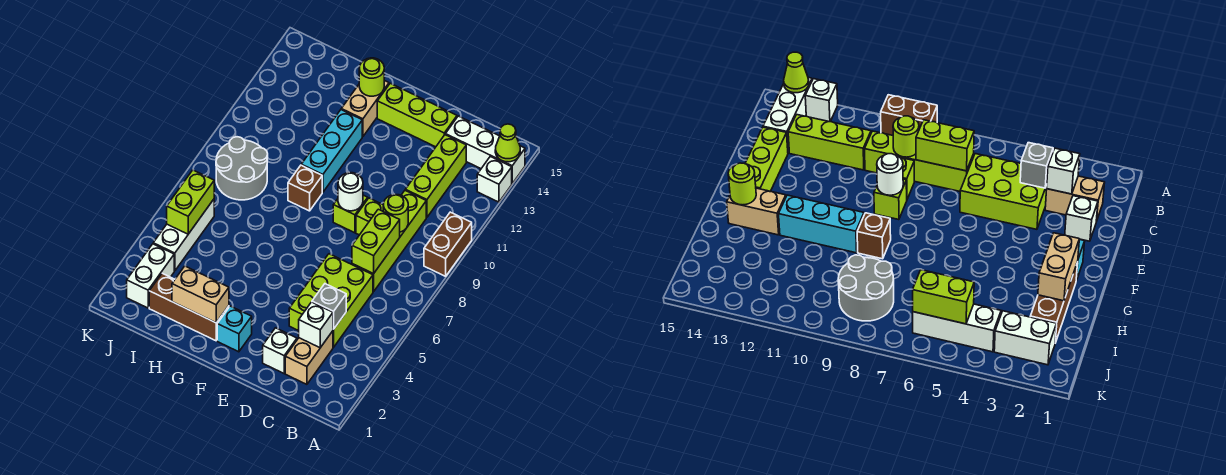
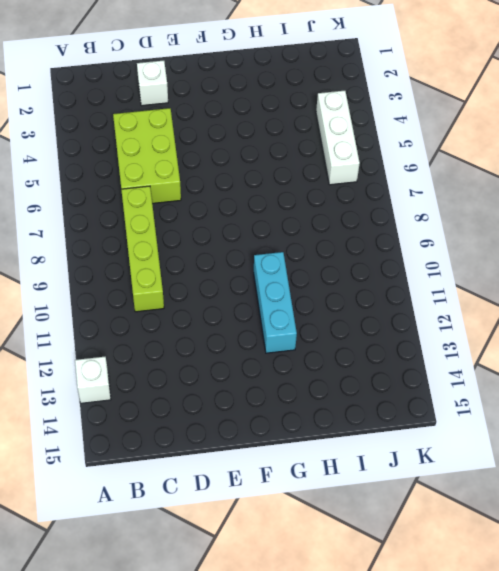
none -> brown 1x2 brick [424,212,472,276]
none -> white 1x3 brick [445,116,525,183]
none -> tan 1x2 brick [285,331,333,384]

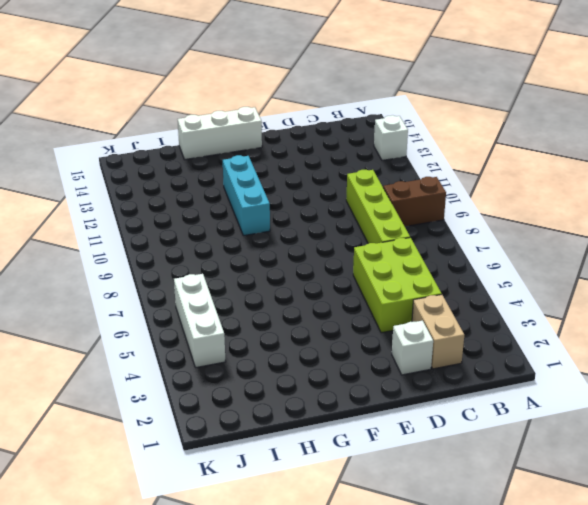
brown 1x2 brick [383,177,446,226] -> brown 1x2 brick turned to [424,212,472,276]
white 1x3 brick [178,107,262,159] -> white 1x3 brick moved to [445,116,525,183]
none -> lime 1x3 brick [405,135,466,217]
none -> lime 1x1 brick [356,198,383,235]
none -> lime 1x3 brick [377,83,457,147]

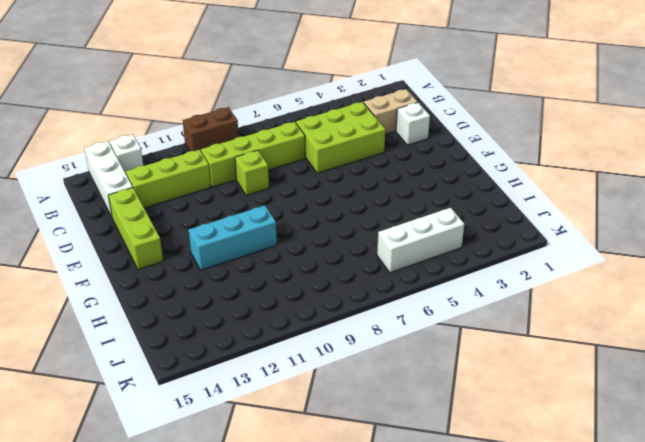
none -> lime 1x1 brick [333,195,368,233]
none -> cyan 1x1 brick [217,306,252,352]
none -> brown 1x3 brick [149,273,229,341]

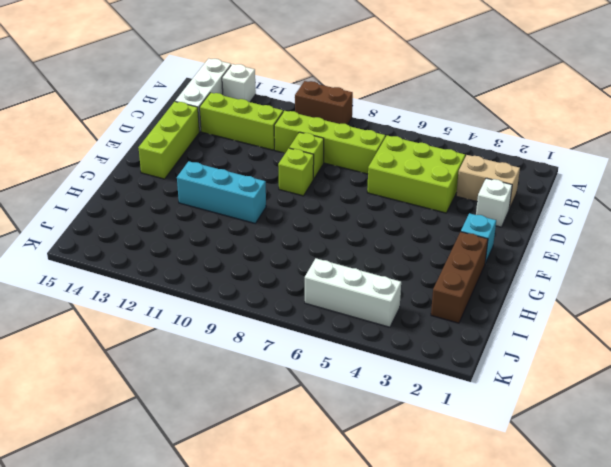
none -> brown 1x1 brick [288,165,322,211]
none -> tan 1x2 brick [341,81,389,137]
none -> grey 2x2 round brick [216,137,268,200]

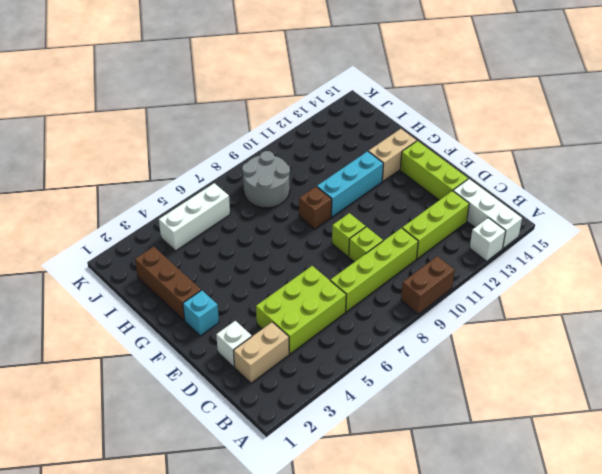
none -> white 1x2 brick [127,244,174,308]
none -> lime 1x1 cone [495,124,520,162]
none -> white 1x1 brick [299,302,333,348]

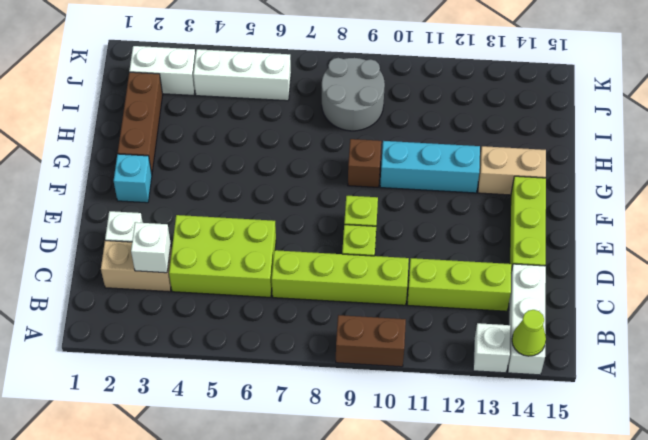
none -> grey 1x1 brick [312,284,346,329]
none -> lime 1x2 brick [352,209,400,274]
none -> lime 1x1 round brick [383,194,408,232]

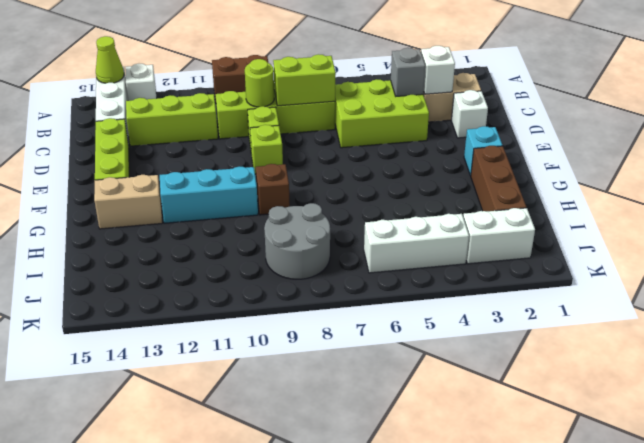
none -> white 1x1 round brick [338,173,363,211]
none -> tan 1x2 brick [172,266,229,323]
none -> lime 1x1 round brick [359,58,384,96]

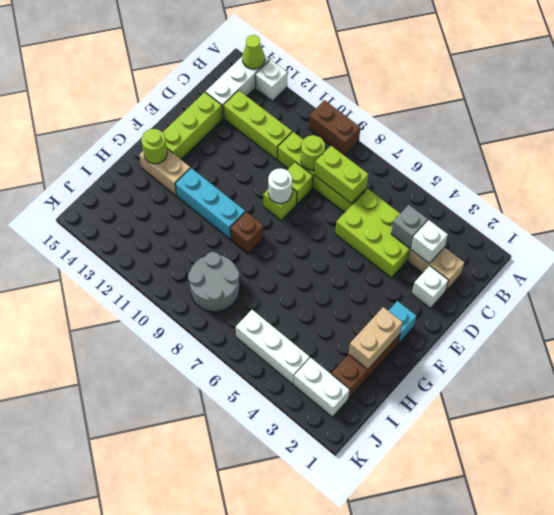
none -> lime 1x2 brick [167,170,214,234]

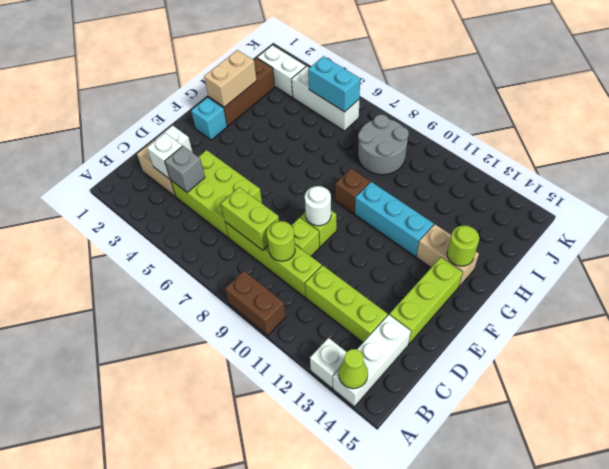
cyan 1x2 brick [308,56,360,112] -> lime 1x2 brick [167,170,214,234]

